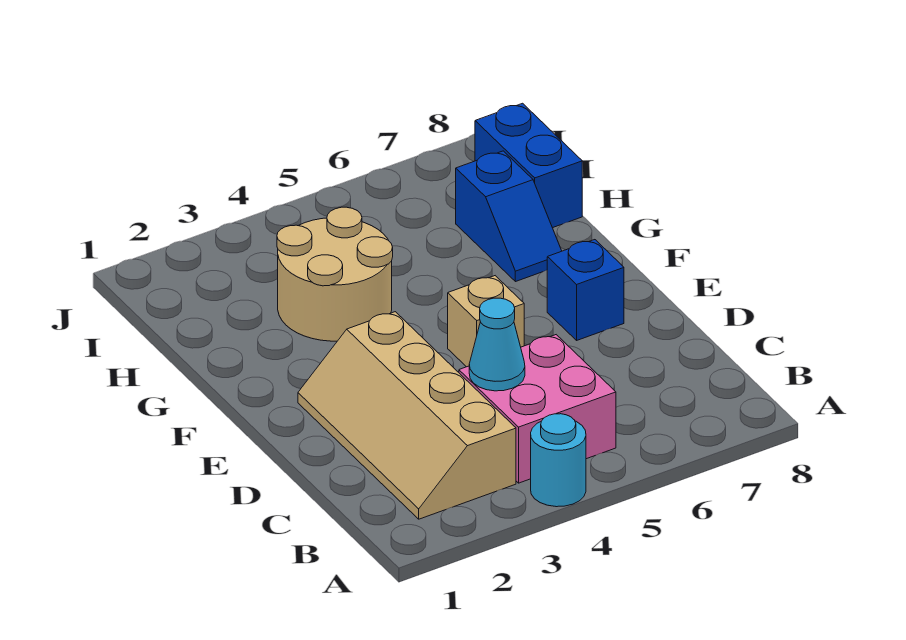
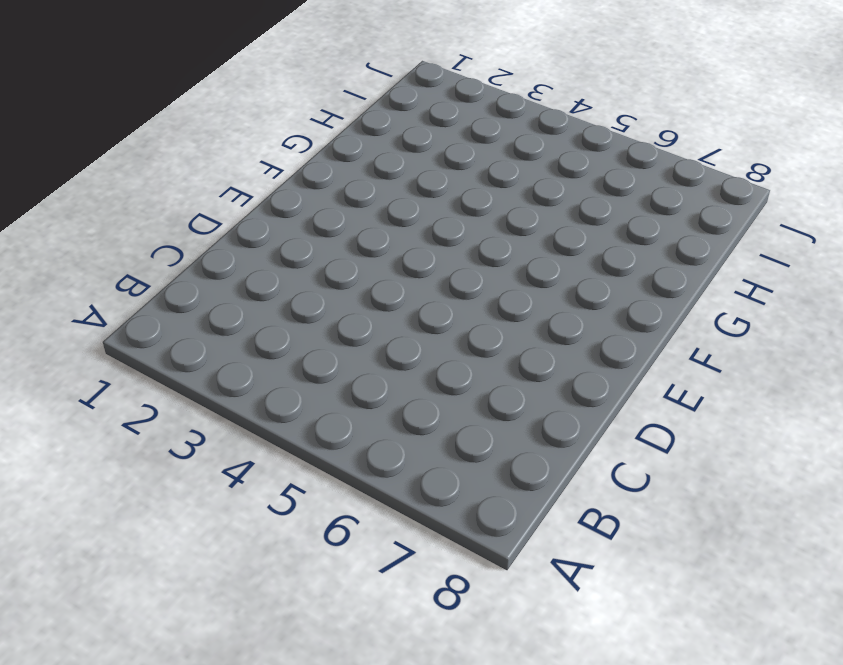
none -> cyan 1x1 round brick [531,414,586,507]
none -> tan 2x4 slope [298,312,516,519]

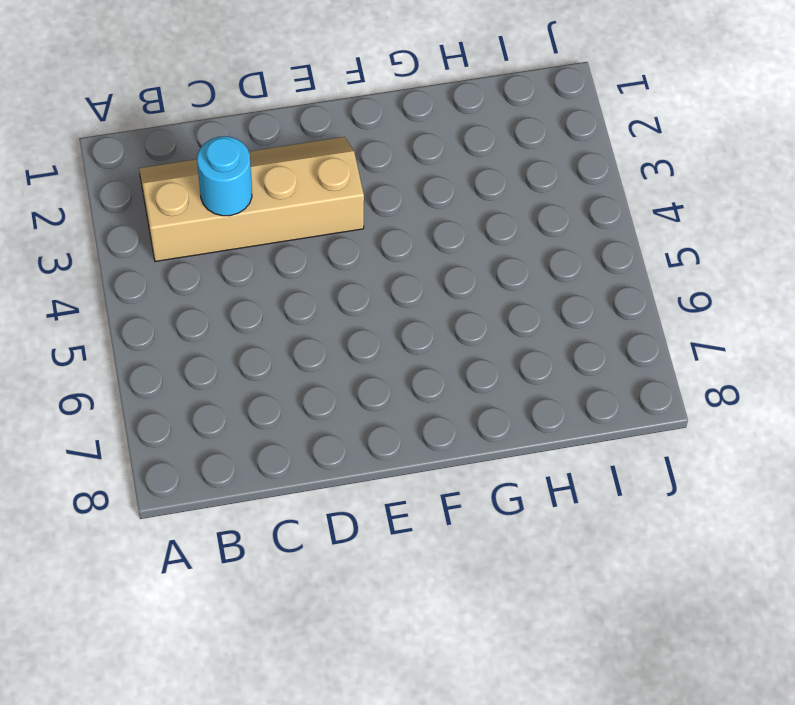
cyan 1x1 round brick [197,136,252,216] -> cyan 1x1 round brick moved to [531,414,586,507]
none -> pink 2x2 brick [459,335,616,483]
none -> tan 1x1 brick [448,276,524,367]

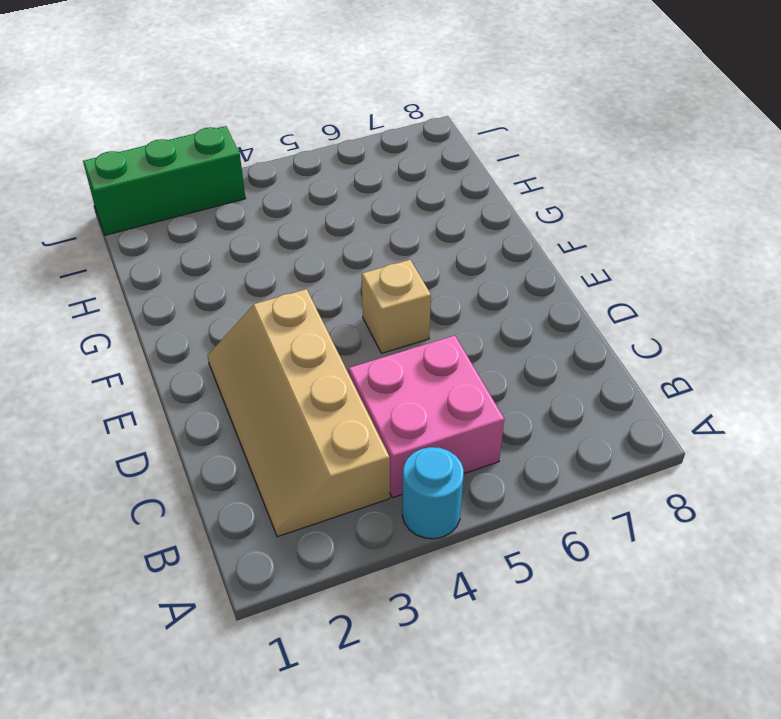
green 1x3 brick [83,126,245,235] -> none
none -> blue 1x1 brick [547,240,624,340]
none -> tan 2x2 round brick [277,207,393,341]

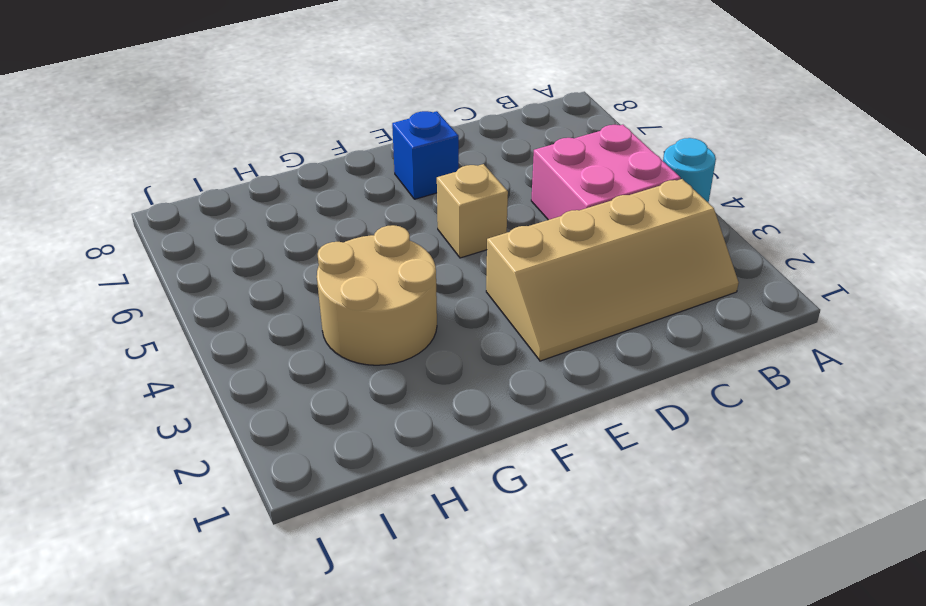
none -> blue 1x2 slope [456,151,562,282]
none -> blue 1x2 brick [475,103,582,228]

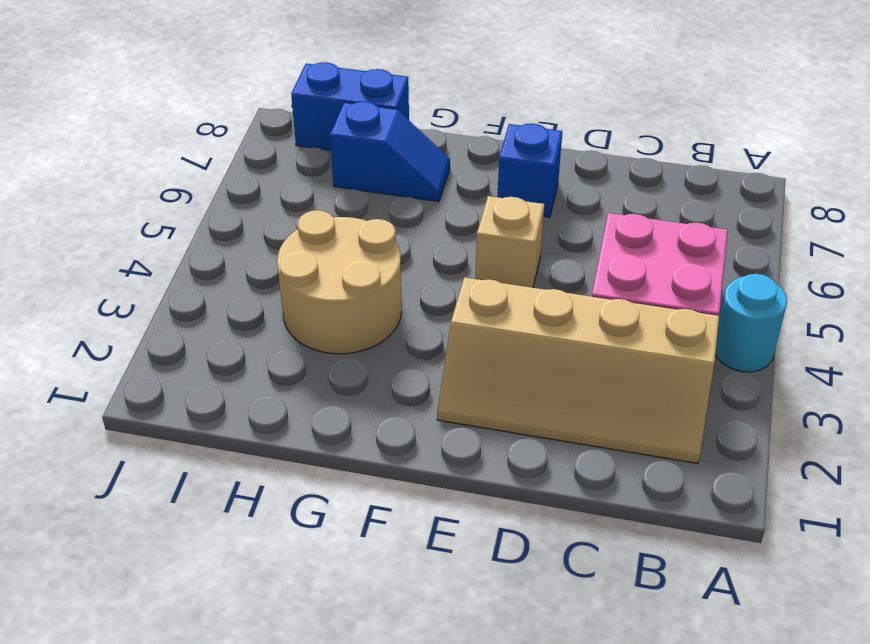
none -> cyan 1x1 cone [469,298,525,391]

